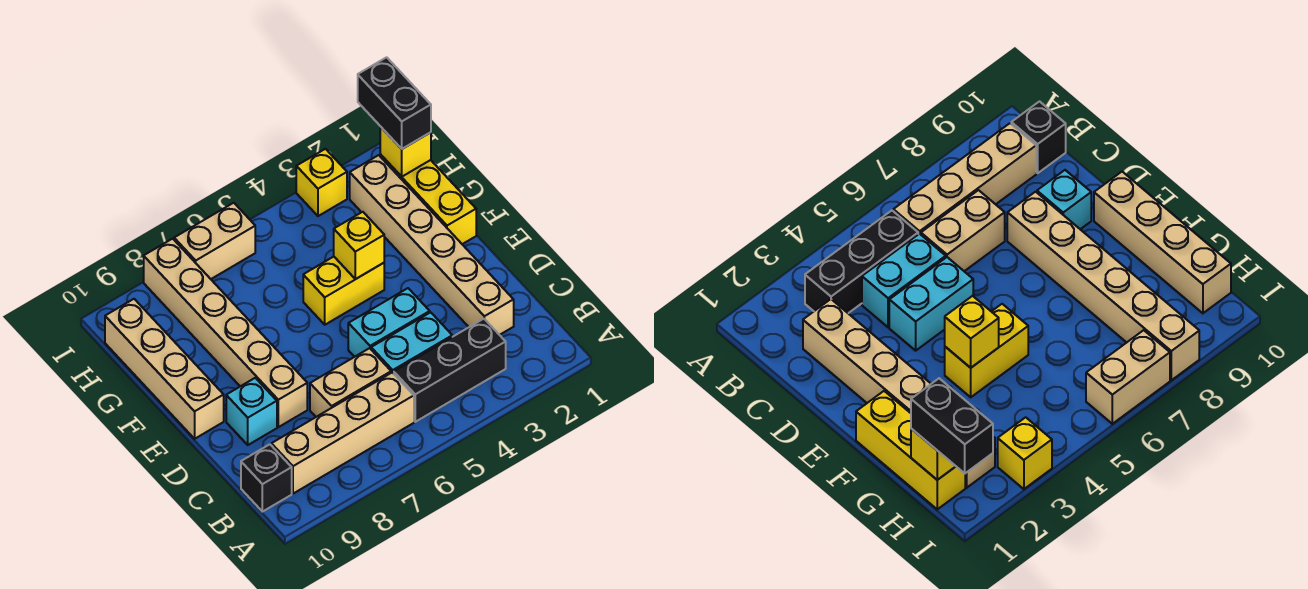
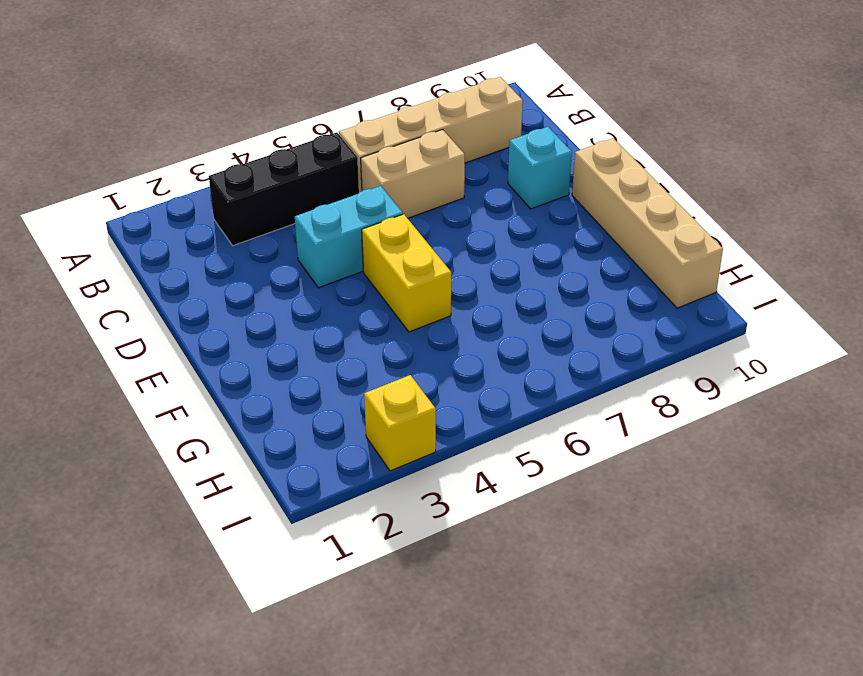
yellow 1x2 brick [362,214,451,332] -> yellow 1x2 brick turned to [303,257,384,325]
none -> black 1x1 brick [241,444,292,512]
none -> tan 1x6 brick [350,155,514,335]
none -> cyan 1x2 brick [371,312,452,374]

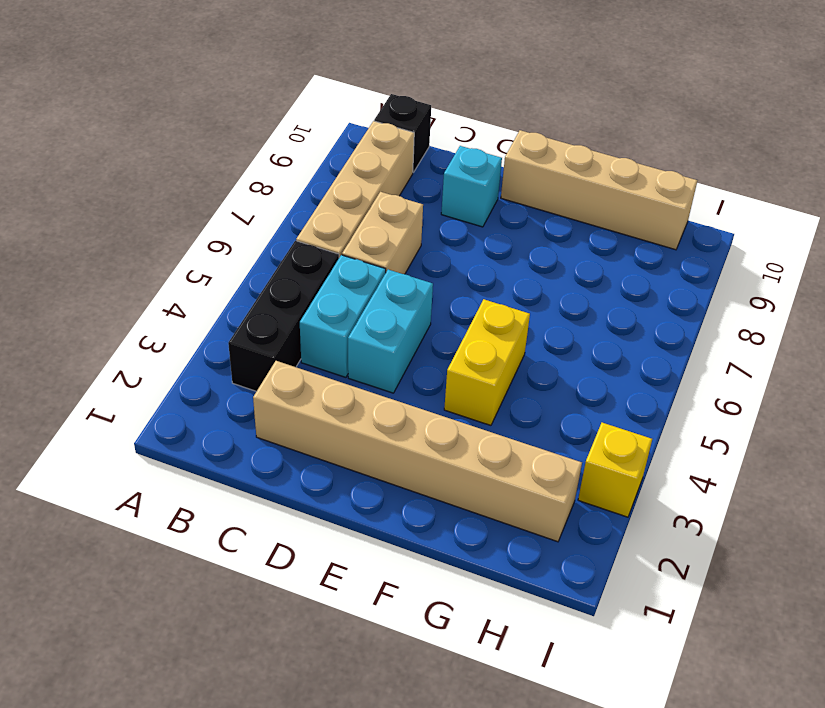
none -> tan 1x6 brick [144,239,307,427]
none -> yellow 1x3 brick [380,154,476,244]
none -> tan 1x2 brick [174,203,255,279]

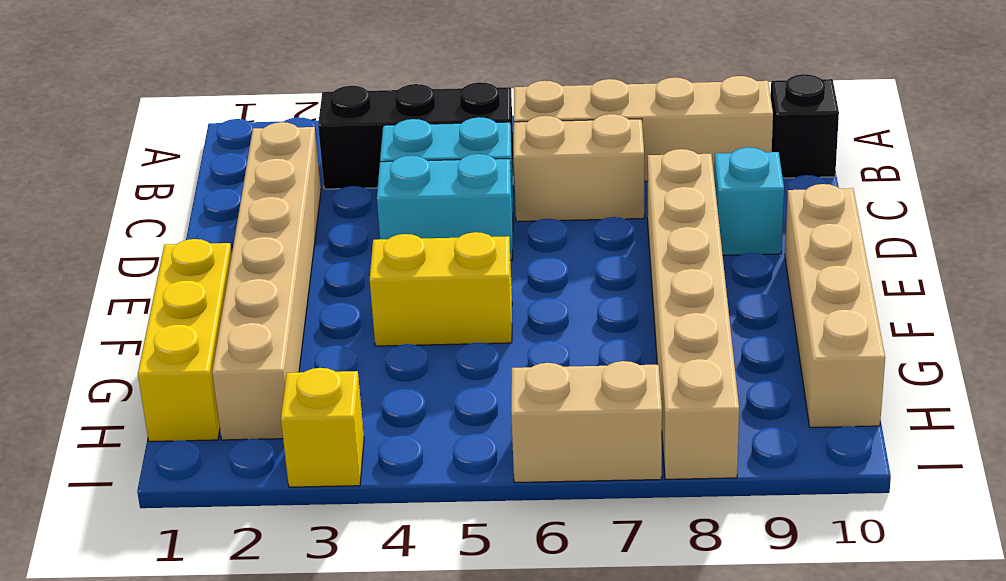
none -> yellow 1x1 brick [334,212,384,279]
none -> yellow 1x1 brick [380,127,431,177]
none -> black 1x2 brick [358,57,431,149]

